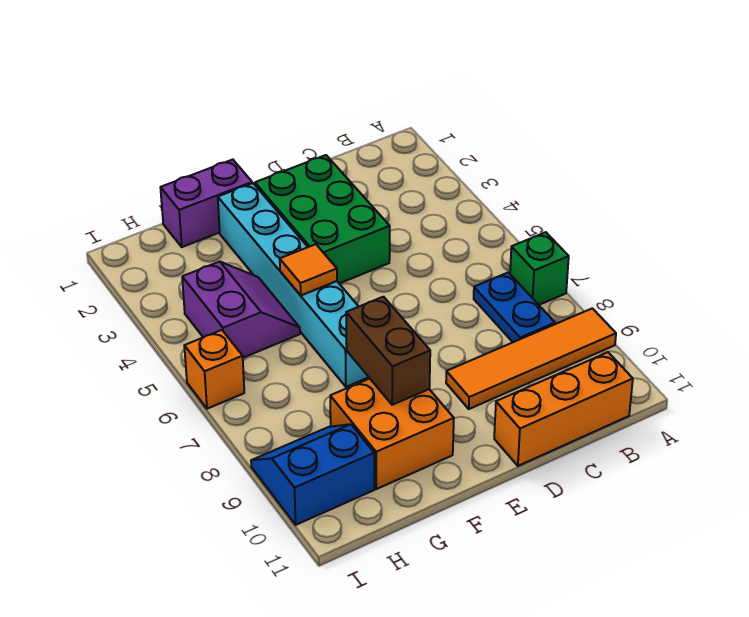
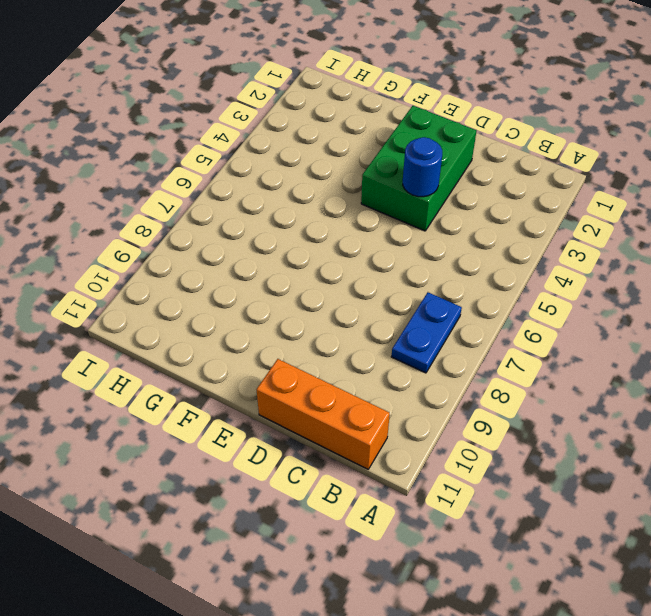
blue 1x1 round brick [403,137,442,197] -> none
none -> green 1x1 brick [510,232,569,305]
none -> orange 1x4 tile [446,308,616,409]
none -> purple 1x2 brick [160,160,252,247]

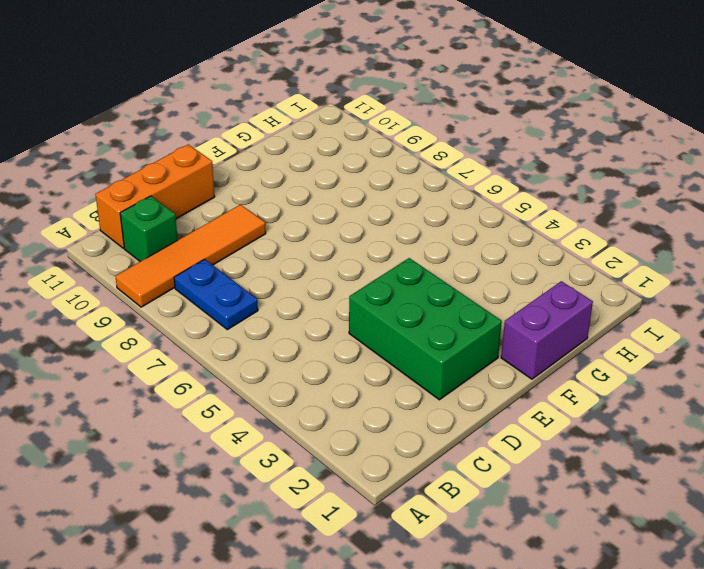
green 1x1 brick [120,196,178,262] -> green 1x1 brick moved to [510,232,569,305]
none -> cyan 1x6 brick [218,183,368,387]
none -> orange 2x2 brick [330,379,454,489]
none -> purple 2x2 slope [182,262,300,358]

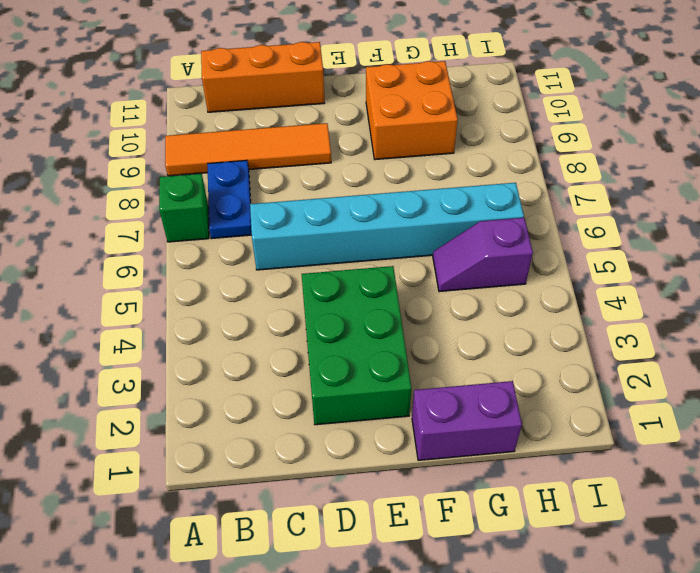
cyan 1x6 brick [250,183,524,270] -> cyan 1x6 brick turned to [218,183,368,387]
purple 1x2 slope [433,218,533,292] -> purple 2x2 slope [182,262,300,358]
none -> blue 2x2 slope [251,424,374,525]
none -> orange 1x1 brick [184,330,244,409]
none -> orange 1x1 tile [280,244,337,295]

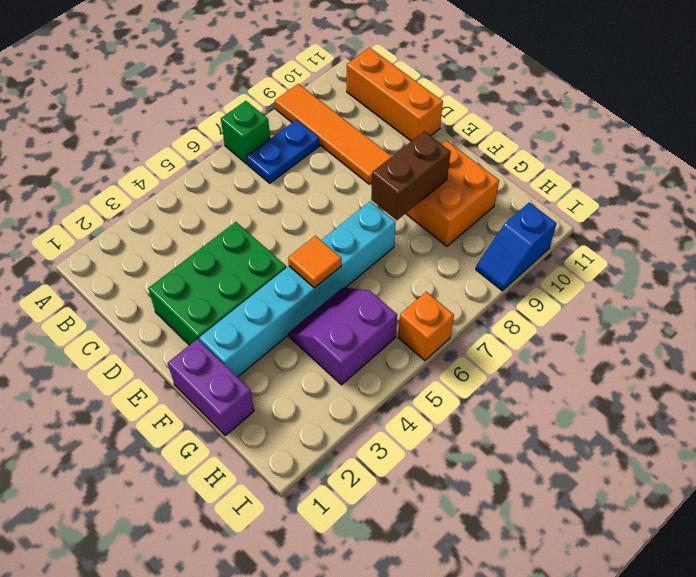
blue 1x2 slope [476,203,557,291] -> blue 2x2 slope [251,424,374,525]

